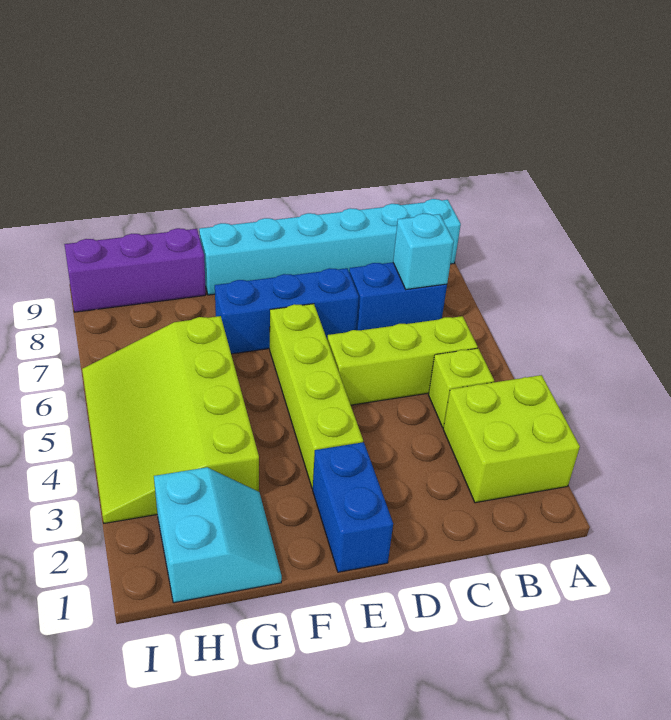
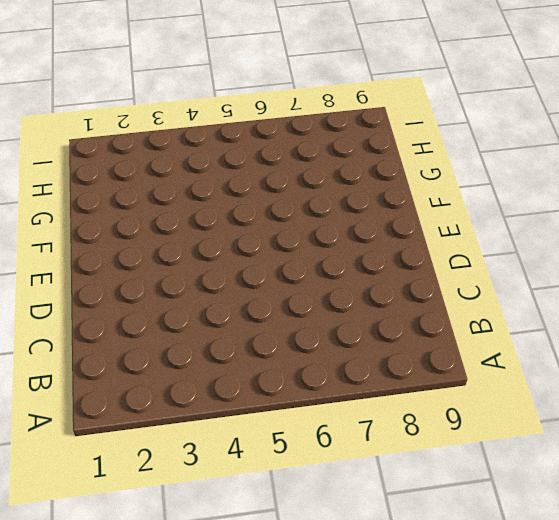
none -> lime 2x2 brick [443,375,580,503]
none -> cyan 1x6 brick [199,199,461,295]
none -> lime 1x1 brick [428,348,494,428]

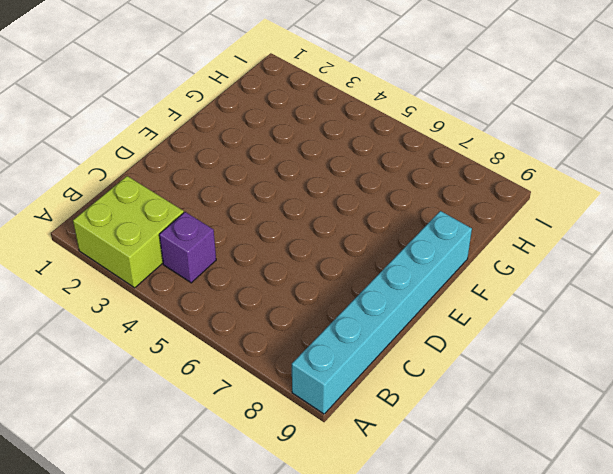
purple 1x1 brick [159,212,216,283] -> lime 1x1 brick [428,348,494,428]
none -> lime 1x3 brick [327,316,478,405]
none -> blue 1x2 brick [349,262,447,330]
none -> blue 1x3 brick [215,268,359,354]

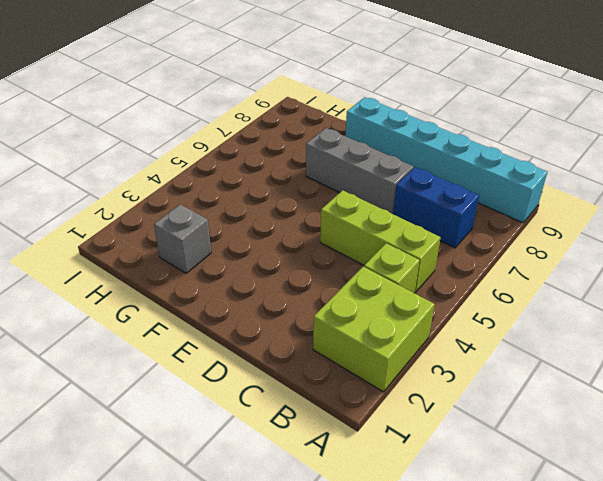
grey 1x3 brick [306,128,413,214] -> blue 1x3 brick [215,268,359,354]
grey 1x1 brick [154,204,211,273] -> cyan 2x2 slope [154,467,282,603]
none -> blue 1x2 brick [313,442,393,572]
none -> lime 1x4 brick [270,304,363,489]
none -> lime 3x4 slope [82,316,259,523]

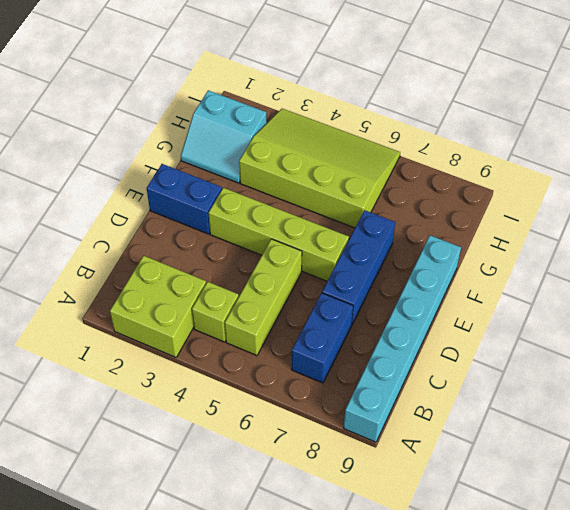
none -> purple 1x3 brick [64,228,206,312]
none -> cyan 1x1 brick [393,214,454,289]

